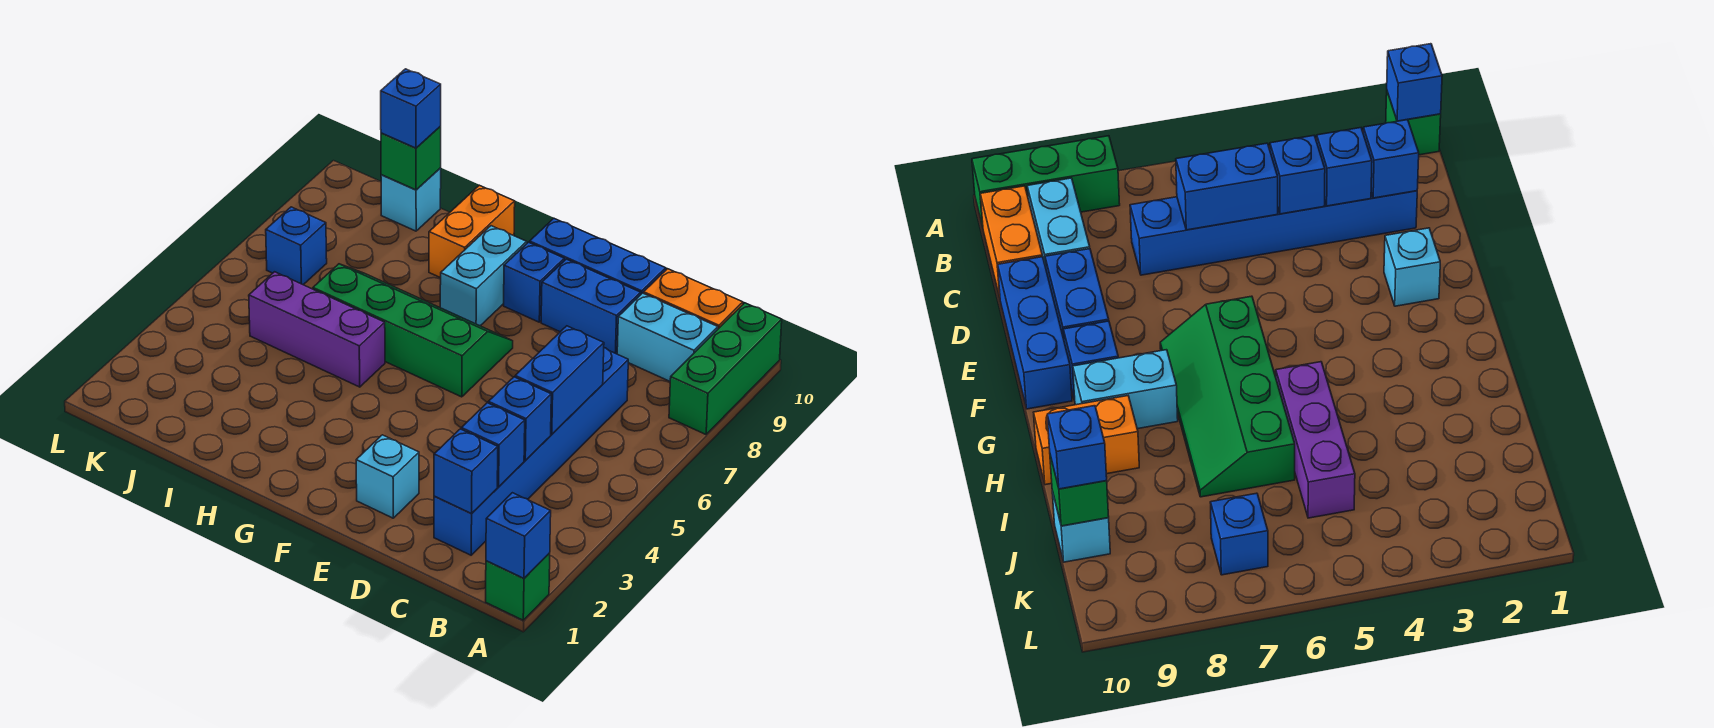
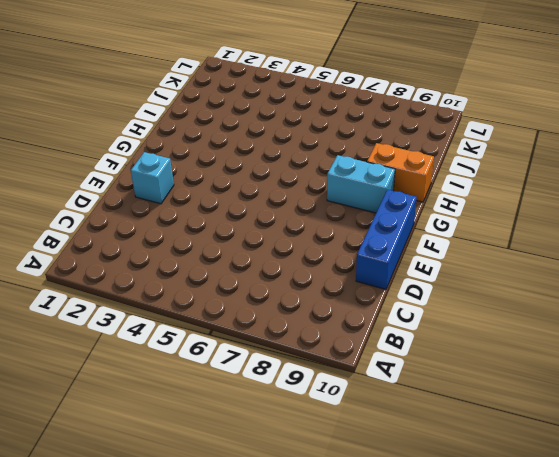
none -> green 1x1 brick [486,553,550,620]
none -> green 1x3 brick [669,303,782,434]
none -> cyan 1x2 brick [617,293,718,381]

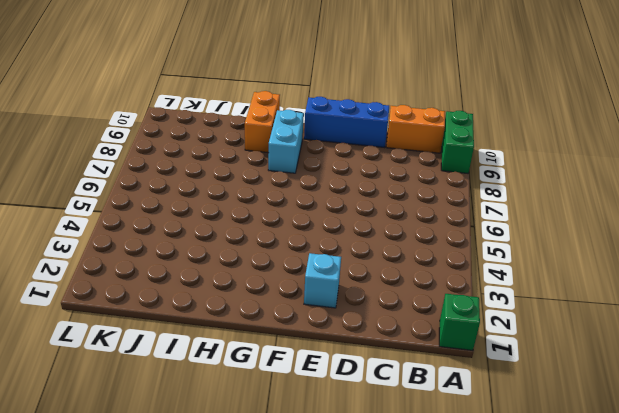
green 1x2 brick [441,111,474,173] -> green 1x3 brick [669,303,782,434]
none -> cyan 1x2 brick [617,293,718,381]
none -> blue 1x6 brick [434,348,628,555]
none -> blue 1x2 brick [541,259,641,354]

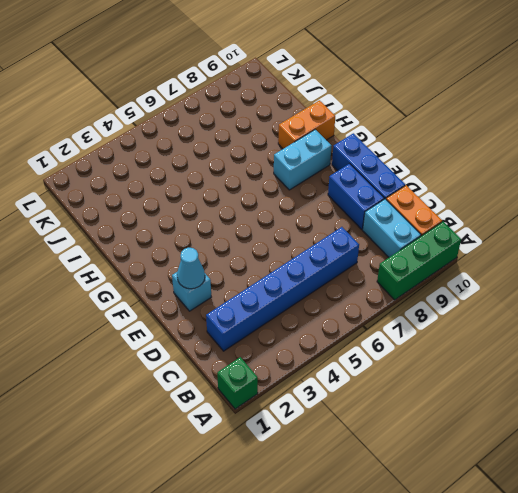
cyan 1x1 cone [177,247,205,289] -> none
none -> green 2x4 slope [313,264,513,397]
none -> blue 1x1 brick [504,242,564,322]
none -> purple 1x3 brick [249,272,385,387]

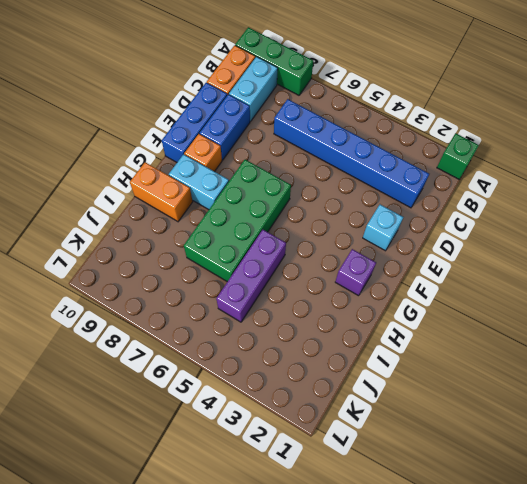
green 2x4 brick [184,160,291,282] -> green 2x4 slope [313,264,513,397]
orange 1x1 brick [184,134,222,172] -> blue 1x1 brick [504,242,564,322]
purple 1x1 brick [335,249,376,296] -> none
none -> cyan 1x1 brick [381,168,441,231]
none -> blue 1x1 brick [266,207,327,285]
none -> blue 1x1 brick [486,493,551,579]

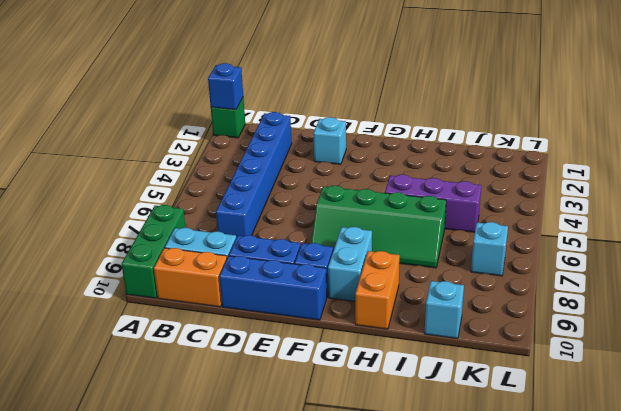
cyan 1x1 brick [471,222,508,276] -> blue 1x1 brick [266,207,327,285]
none -> blue 1x1 brick [434,429,498,514]
none -> blue 1x1 brick [461,403,525,487]
none -> blue 1x1 brick [488,377,551,461]

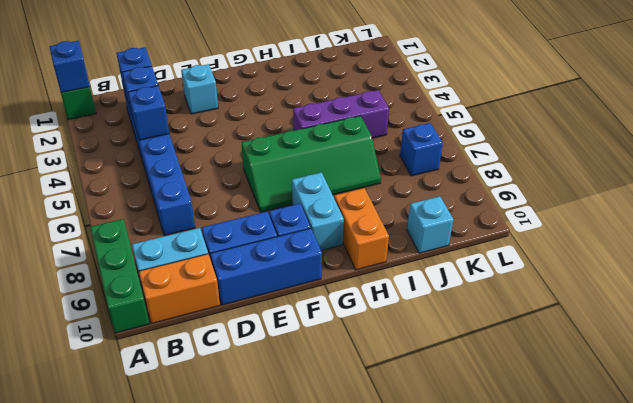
none -> blue 1x2 brick [515,326,604,434]
none -> green 1x1 brick [381,127,441,190]
none -> blue 1x1 brick [381,69,441,148]

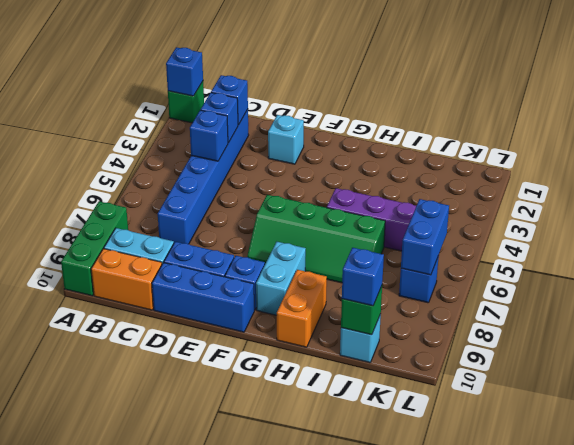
blue 1x2 brick [401,199,449,275] -> blue 1x2 brick moved to [515,326,604,434]

